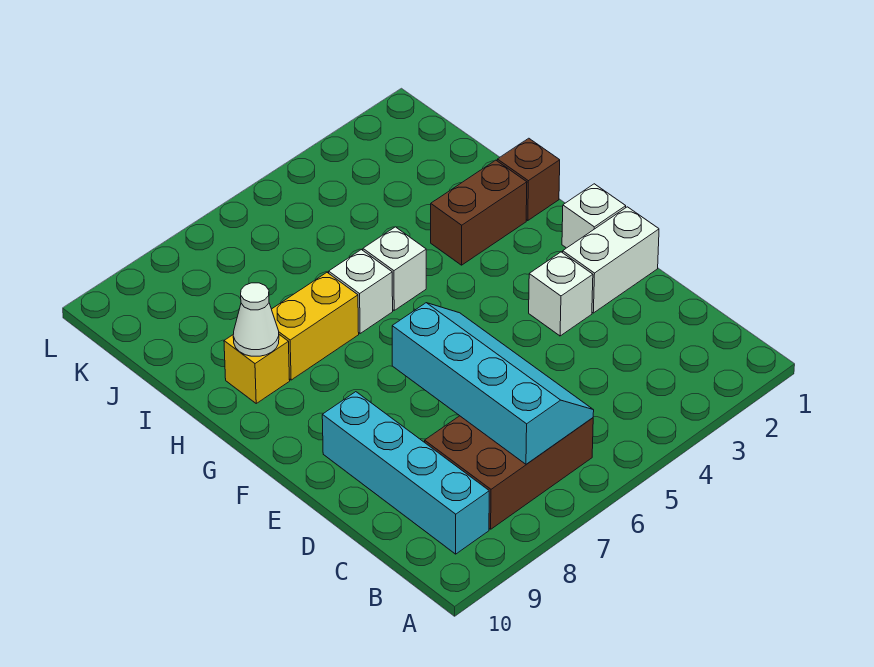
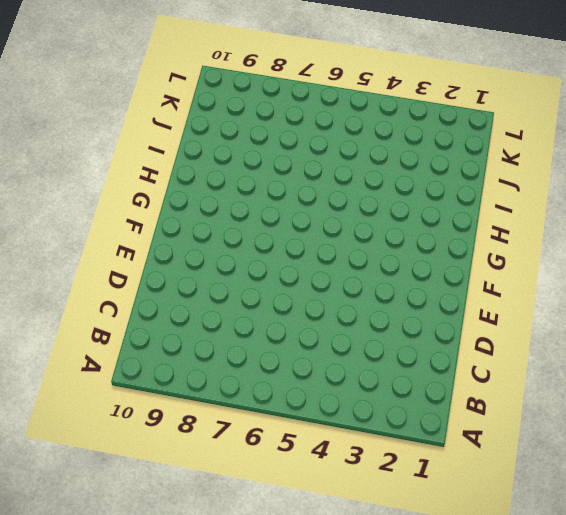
none -> brown 2x3 brick [425,416,593,529]
none -> cyan 1x4 brick [322,392,489,554]
none -> white 1x2 brick [563,207,659,313]

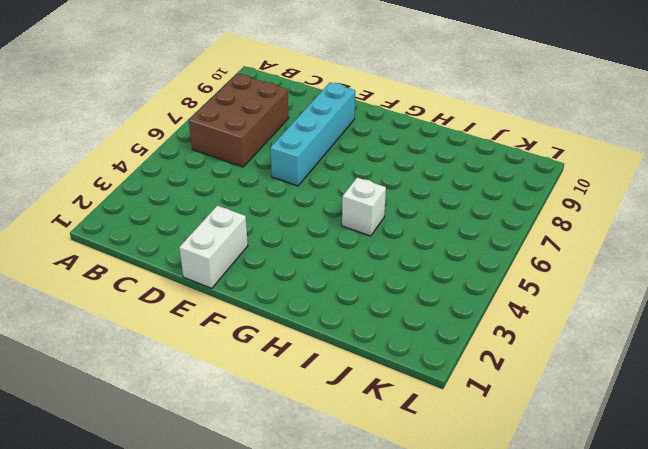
cyan 1x4 brick [270,83,355,186] -> cyan 1x4 brick turned to [322,392,489,554]
none -> white 1x1 brick [529,252,593,336]
none -> white 1x1 brick [562,184,626,248]
none -> brown 1x1 brick [497,138,560,221]

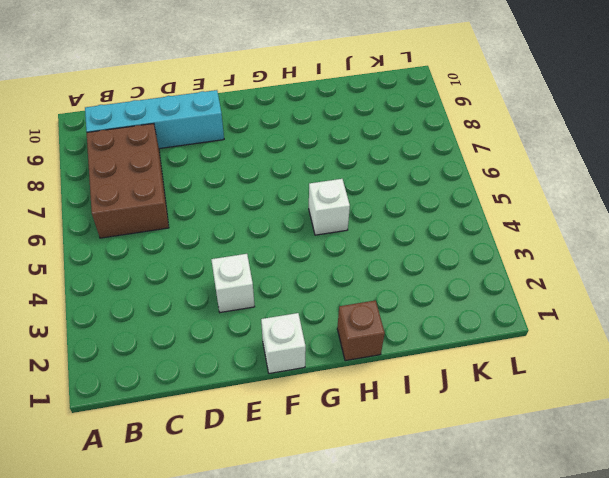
none -> white 1x2 brick [563,207,659,313]
none -> brown 1x2 brick [431,160,527,265]
none -> white 1x1 brick [329,250,393,333]

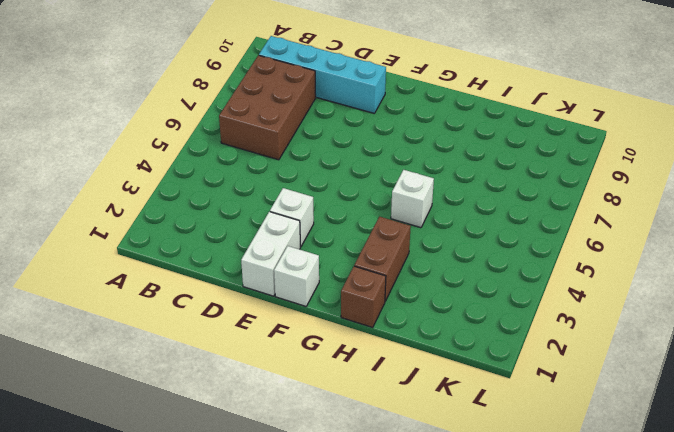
none -> white 1x1 brick [329,250,393,333]
none -> yellow 1x2 brick [272,273,359,380]
none -> yellow 1x1 brick [224,335,290,403]

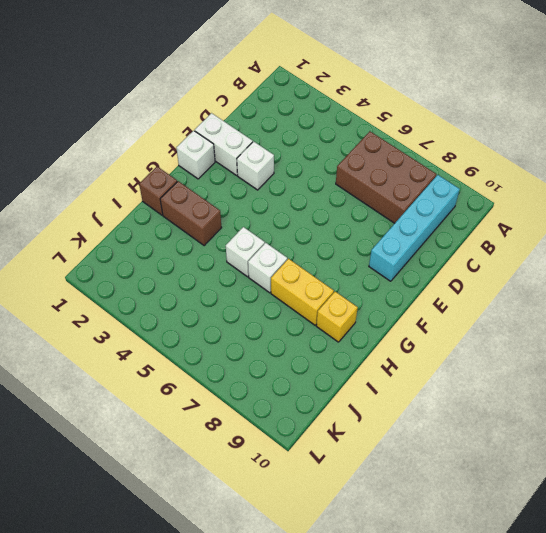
none -> cyan 2x4 slope [392,303,594,464]
none -> white 1x1 cone [233,283,279,356]

